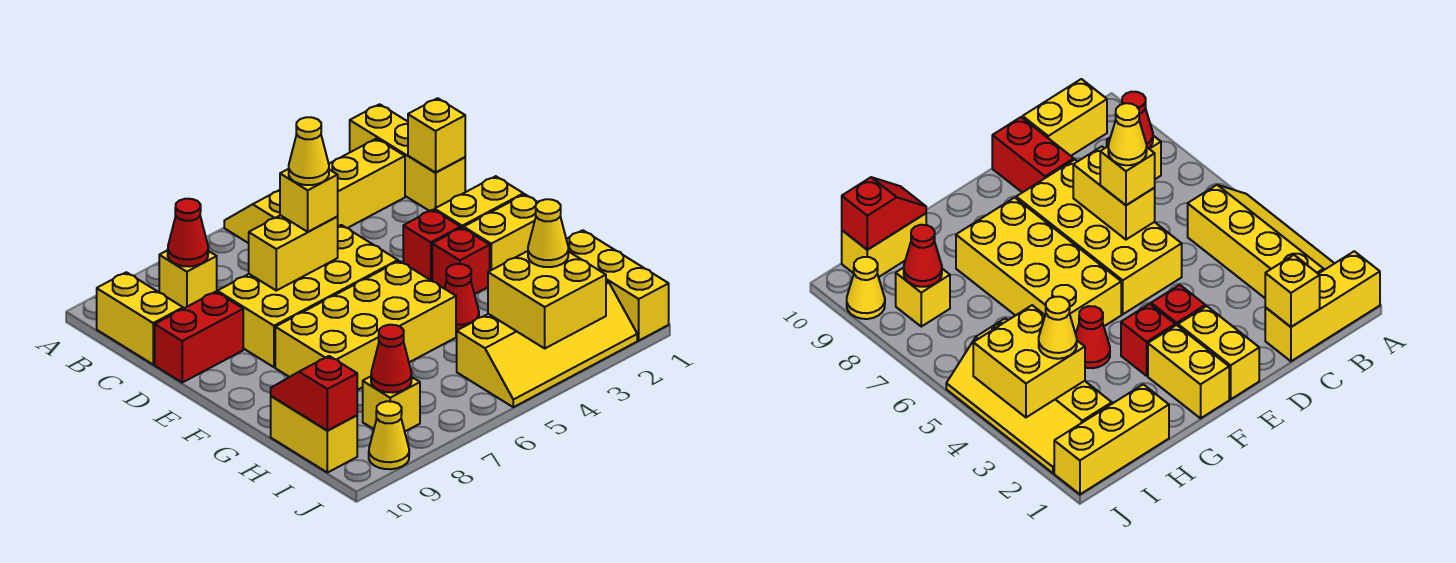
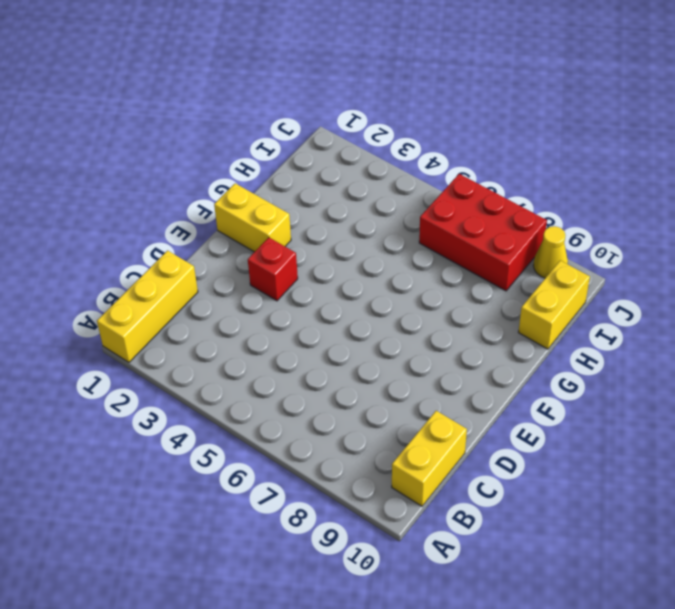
red 2x3 brick [419,174,547,291] -> yellow 1x1 brick [363,377,420,431]
none -> yellow 2x4 slope [224,139,405,243]
none -> yellow 1x1 brick [159,250,217,309]
none -> yellow 2x4 brick [217,225,398,367]

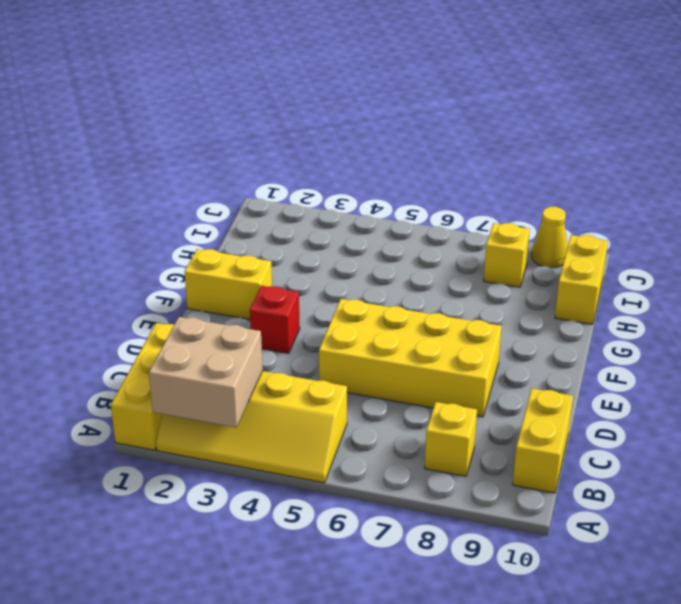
tan 2x2 brick [149,317,263,427] -> none
none -> red 1x2 brick [155,292,243,382]
none -> yellow 1x2 brick [435,176,523,228]
none -> red 1x1 brick [432,228,490,294]

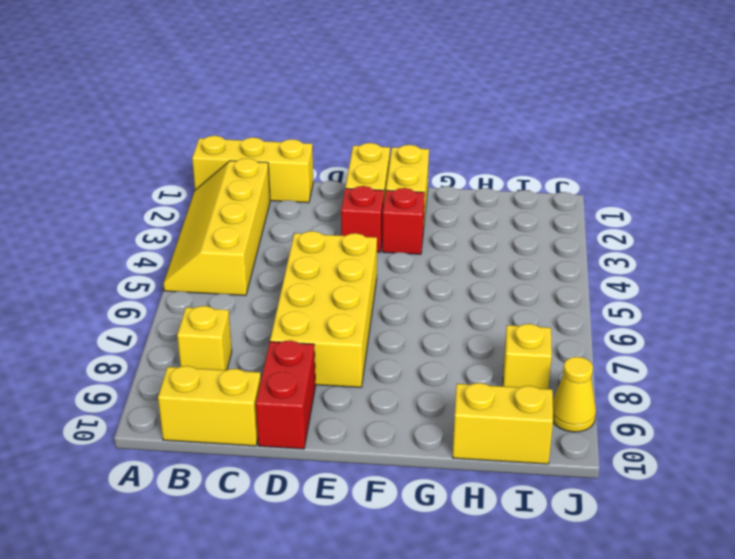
none -> yellow 2x4 brick [275,261,456,390]
none -> red 1x1 cone [445,264,479,332]
none -> yellow 1x3 brick [566,230,669,340]

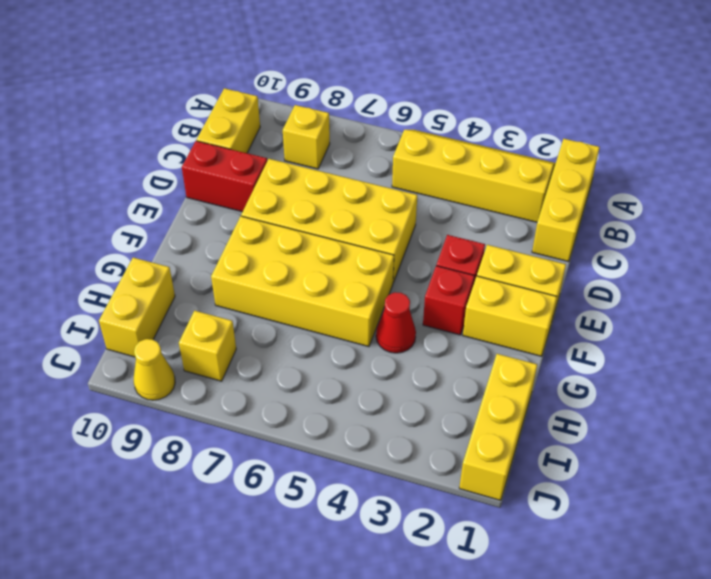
none -> yellow 2x4 slope [457,281,637,407]
none -> red 1x1 cone [168,199,208,266]
none -> yellow 1x1 brick [408,98,465,173]

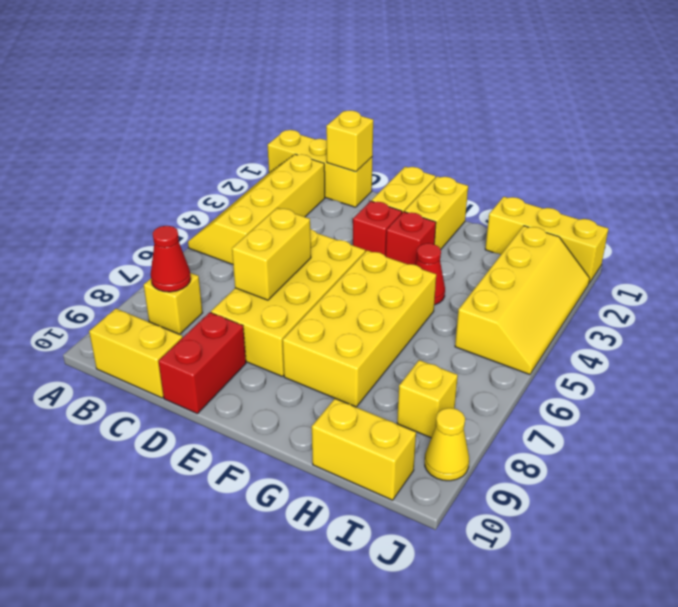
none -> red 1x2 slope [271,356,357,431]
none -> yellow 2x2 brick [488,251,606,348]
none -> red 1x1 cone [371,325,412,393]

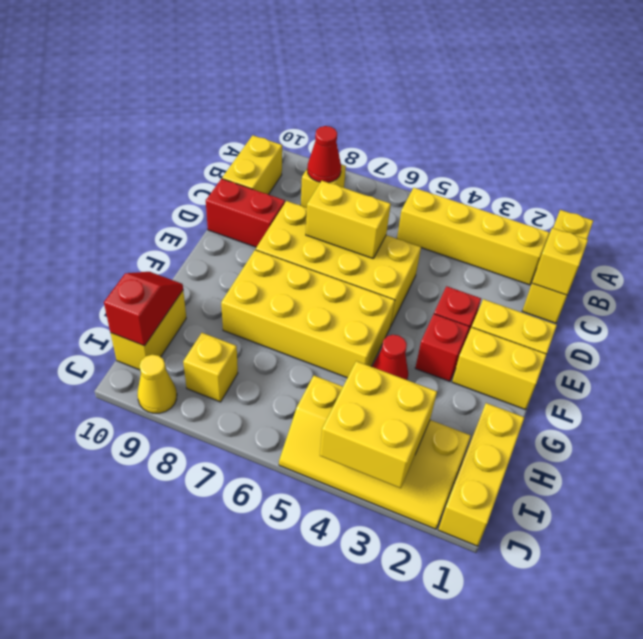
none -> red 1x1 cone [371,325,412,393]
none -> yellow 1x1 brick [280,169,338,232]
none -> yellow 1x1 cone [528,199,568,267]

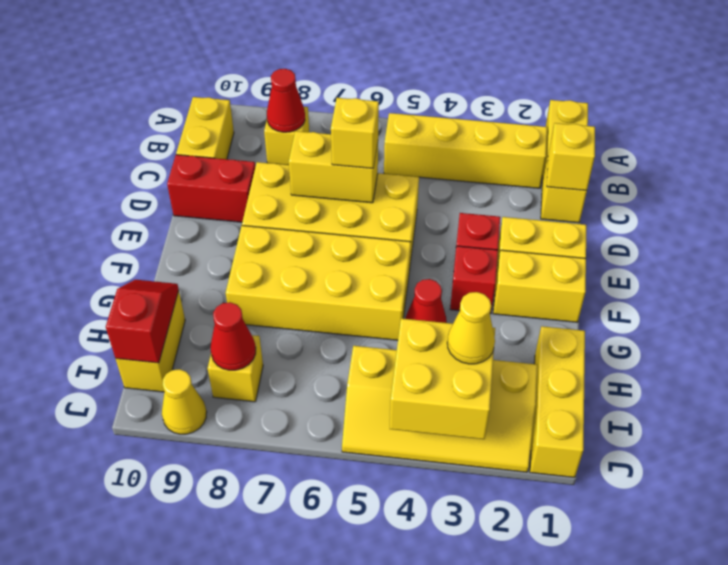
none -> yellow 1x1 cone [289,117,329,185]

